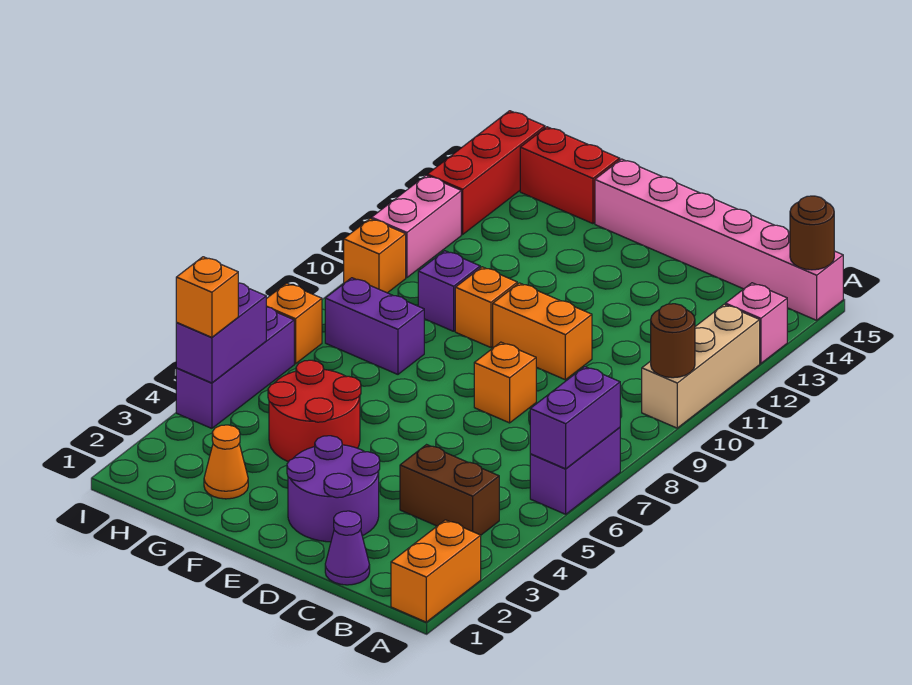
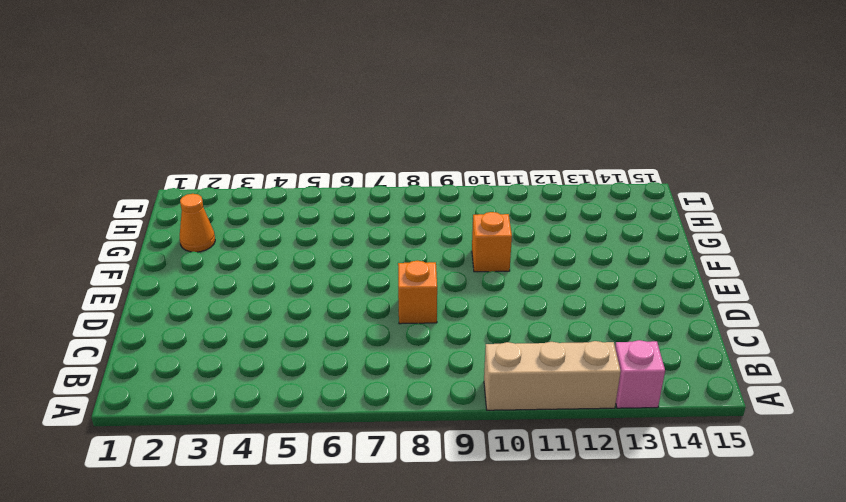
none -> orange 1x2 brick [391,520,481,622]
none -> purple 1x2 brick [530,427,620,514]
none -> pink 1x6 brick [595,159,843,320]

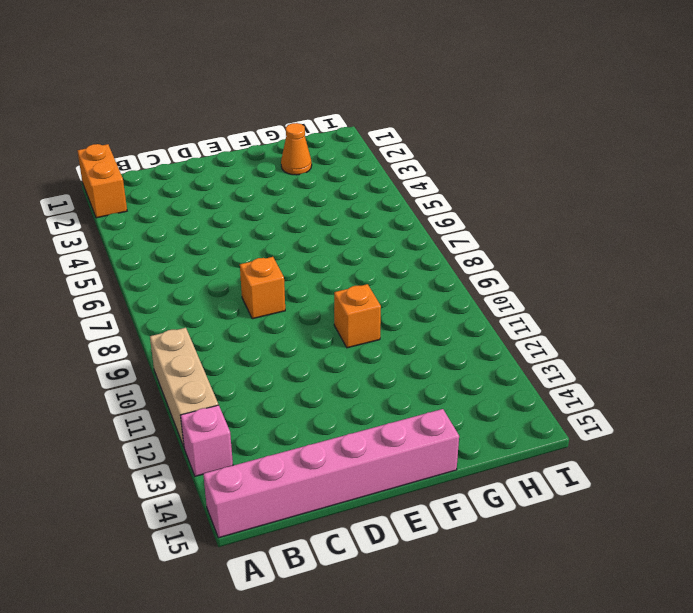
none -> purple 1x2 brick [530,427,620,514]
none -> brown 1x2 brick [400,445,499,535]
none -> purple 1x1 cone [325,511,370,585]

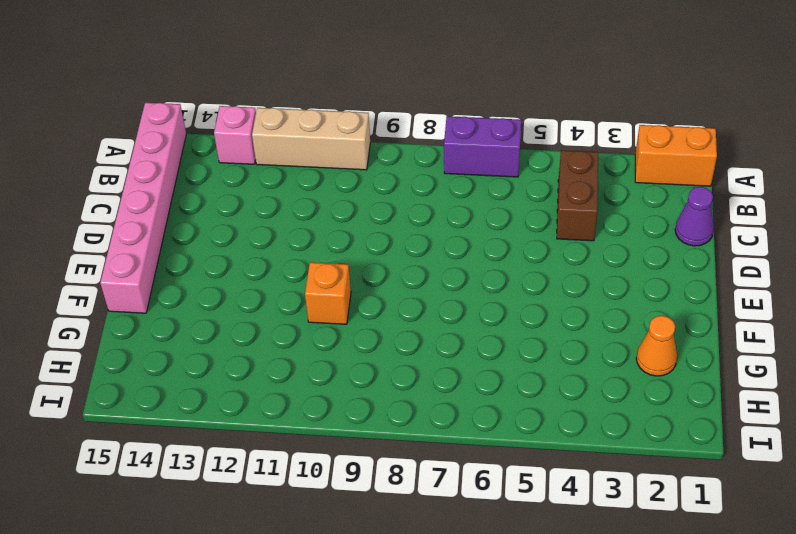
none -> purple 2x2 round brick [287,436,380,542]
none -> orange 1x1 brick [474,342,536,423]
none -> orange 1x2 brick [493,283,592,380]

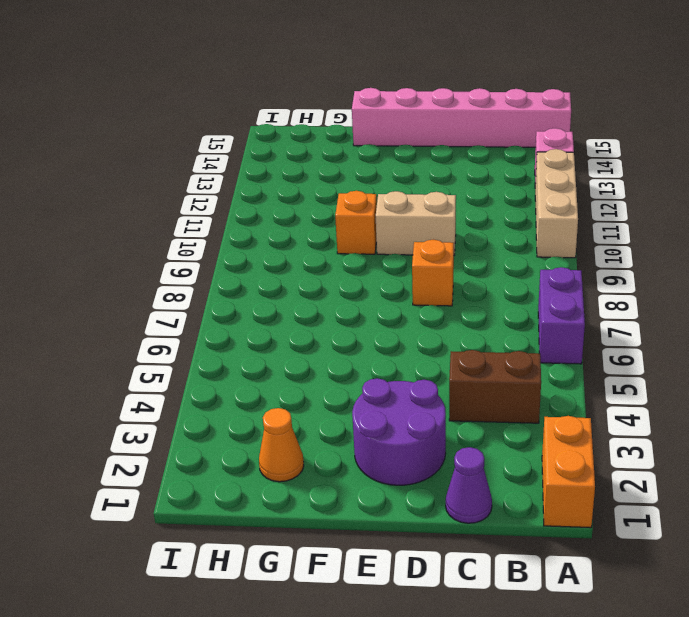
tan 1x2 brick [376,191,456,255] -> orange 1x2 brick [493,283,592,380]
none -> red 2x2 round brick [268,360,361,462]
none -> purple 1x2 brick [325,278,424,374]
none -> purple 1x1 brick [418,251,480,331]

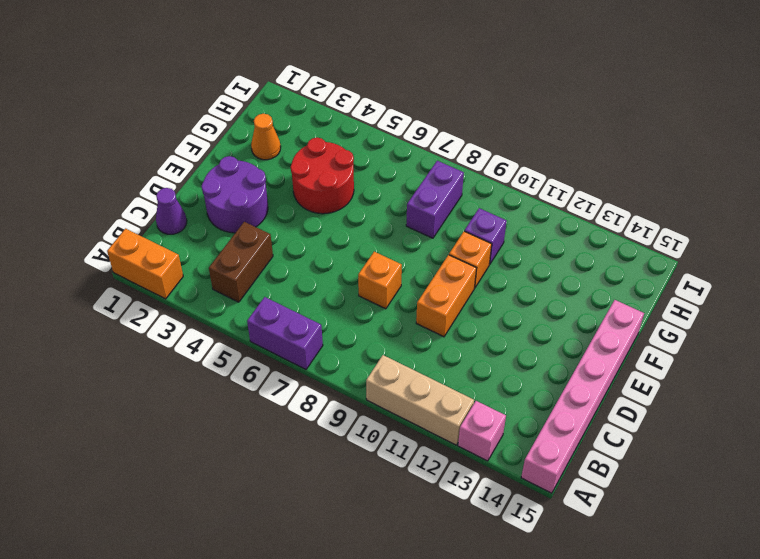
none -> red 1x2 brick [520,127,620,224]
none -> purple 1x3 brick [176,307,294,428]
none -> orange 1x1 brick [266,283,322,364]

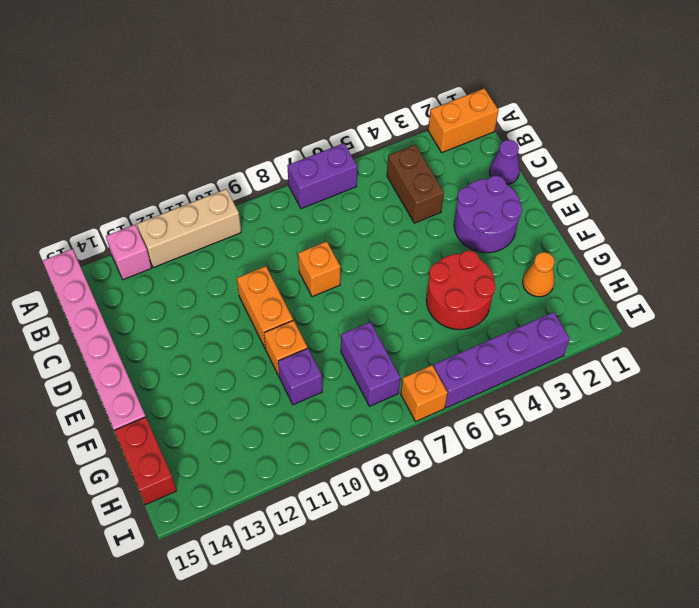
purple 1x4 brick [433,312,570,408] -> purple 1x3 brick [176,307,294,428]
none -> orange 1x1 brick [344,218,406,293]
none -> pink 1x2 brick [372,175,461,278]
none -> red 1x3 brick [427,111,545,234]

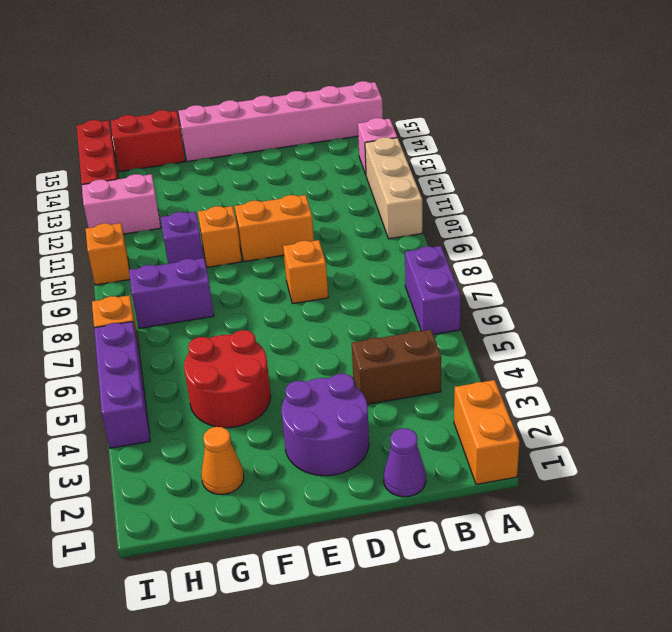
pink 1x2 brick [82,174,161,234] -> pink 1x2 brick turned to [372,175,461,278]
none -> purple 1x2 brick [530,367,620,469]
none -> brown 1x1 round brick [651,304,695,378]
none -> brown 1x1 round brick [790,196,834,270]

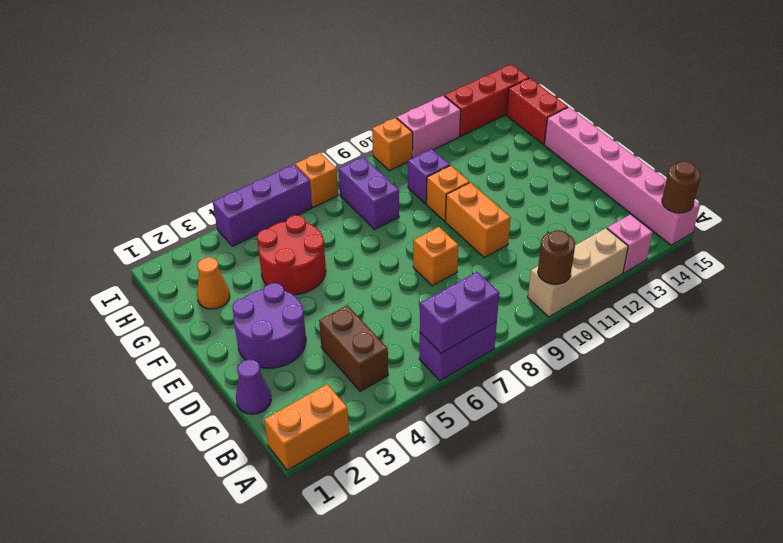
none -> purple 1x2 brick [176,283,266,383]
none -> orange 1x1 brick [176,257,238,337]

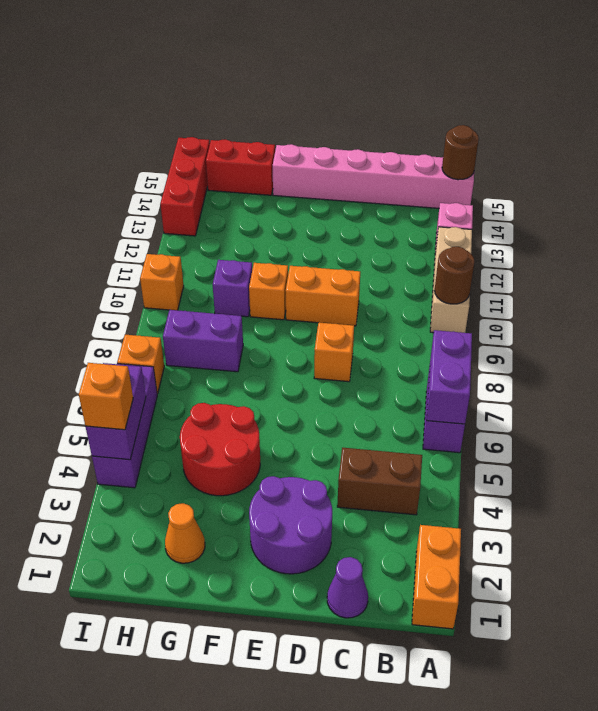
none -> pink 1x2 brick [372,175,461,278]

